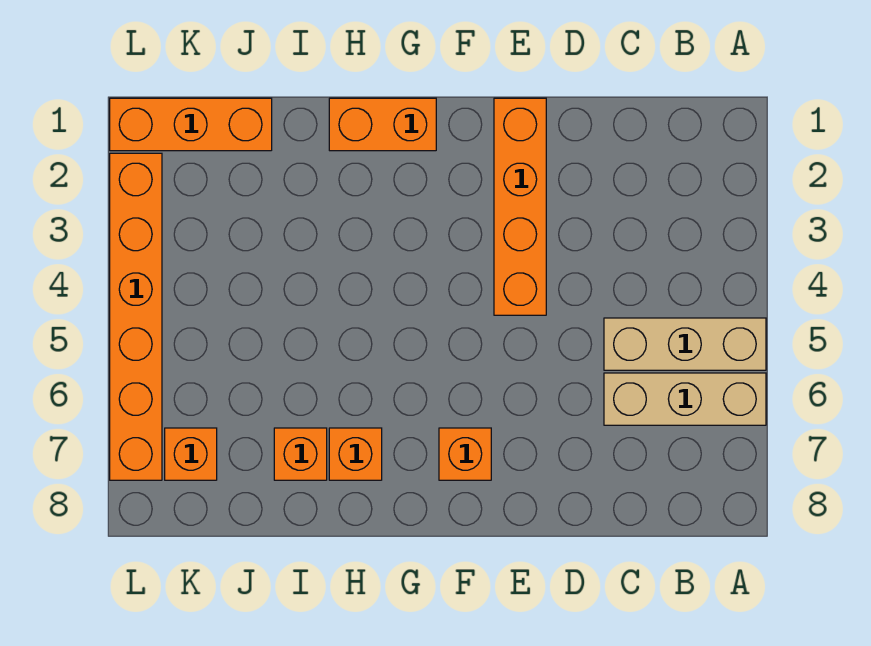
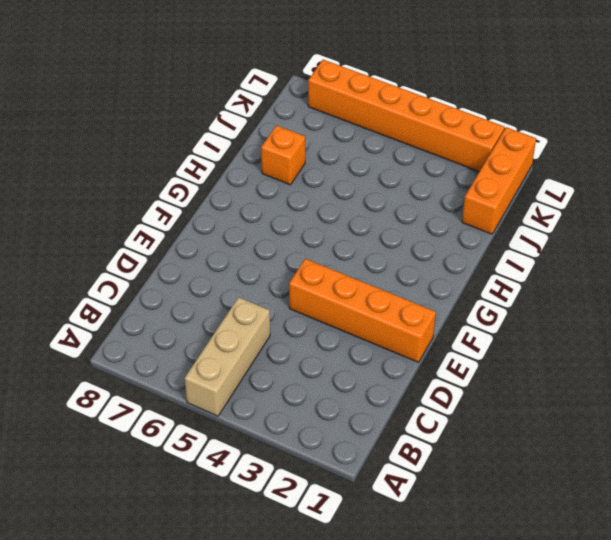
none -> tan 1x3 brick [604,373,766,425]
none -> orange 1x1 brick [439,428,491,480]

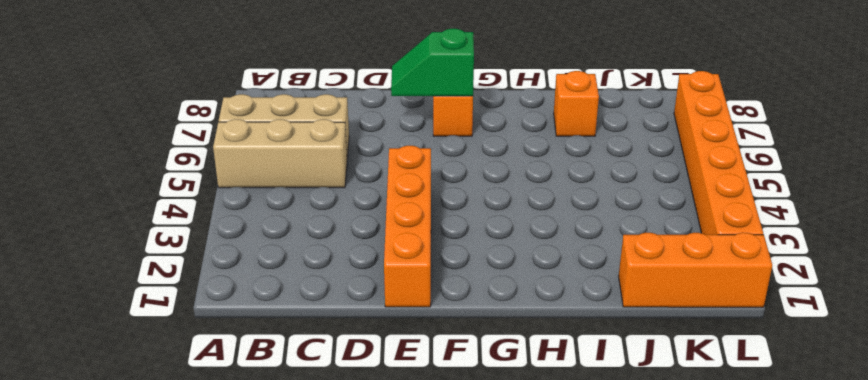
green 1x2 slope [391,29,474,96] -> none
none -> orange 1x2 brick [329,98,436,151]
none -> orange 1x1 brick [329,428,382,480]

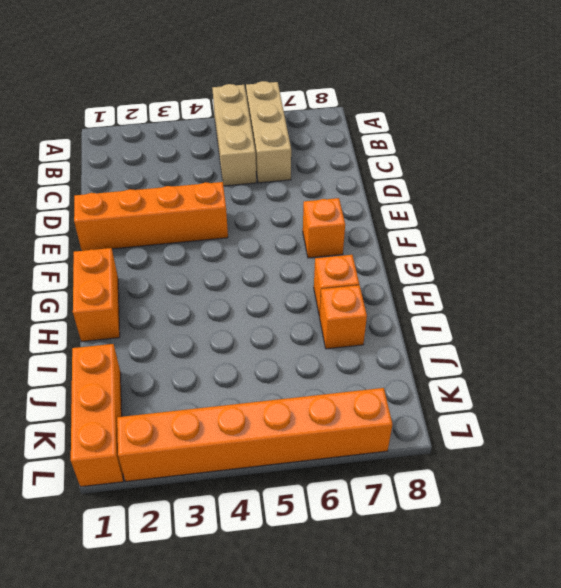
none -> orange 1x1 brick [165,428,217,480]

